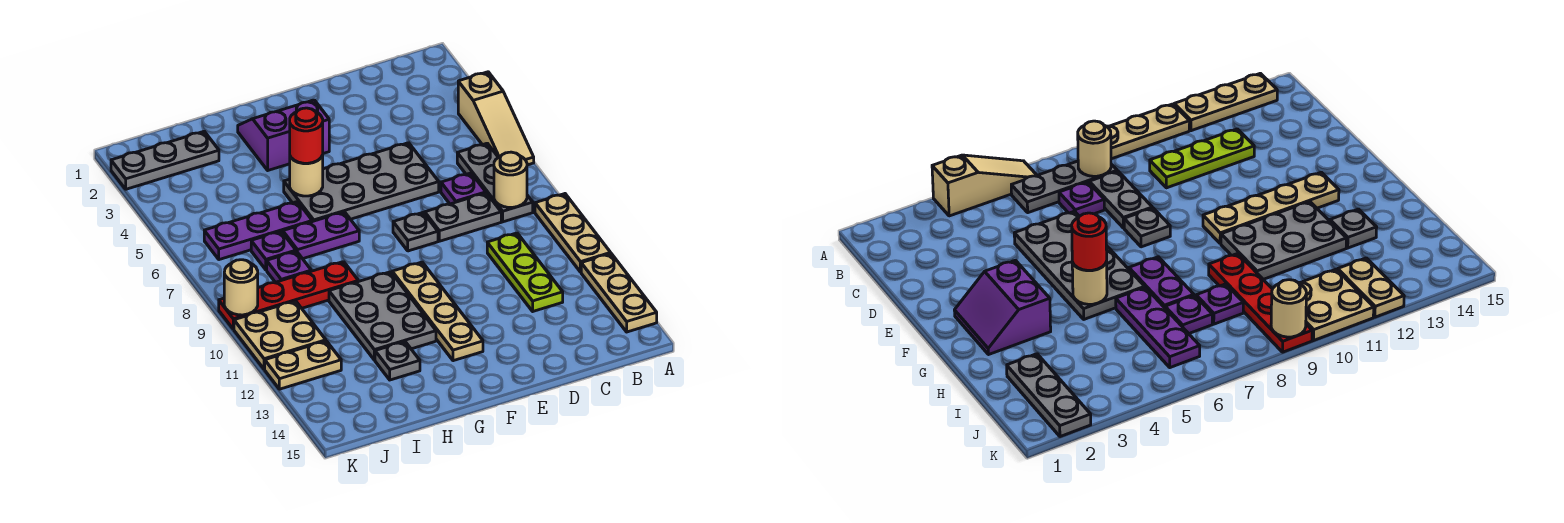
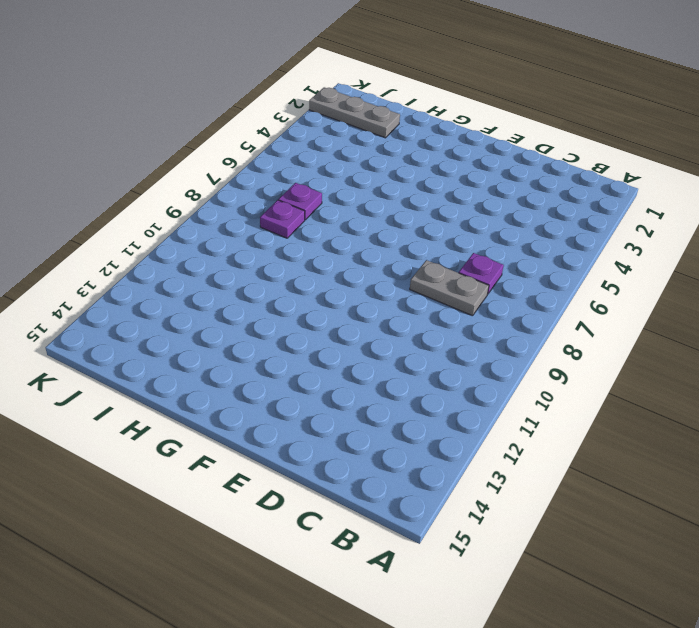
none -> tan 1x3 slope [458,72,534,165]
none -> tan 1x3 plate [535,194,611,272]
none -> tan 1x3 plate [581,254,657,332]

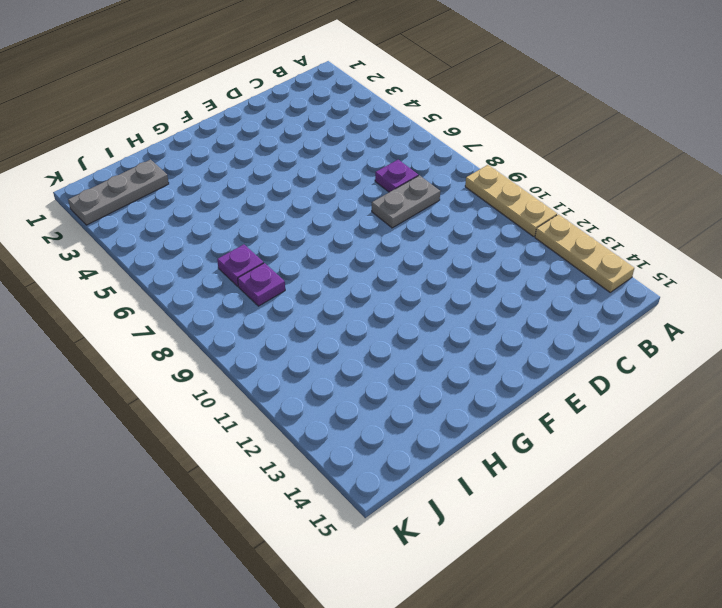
none -> tan 1x3 slope [458,72,534,165]
none -> grey 1x3 plate [457,143,533,222]
none -> lime 1x3 plate [487,233,563,311]

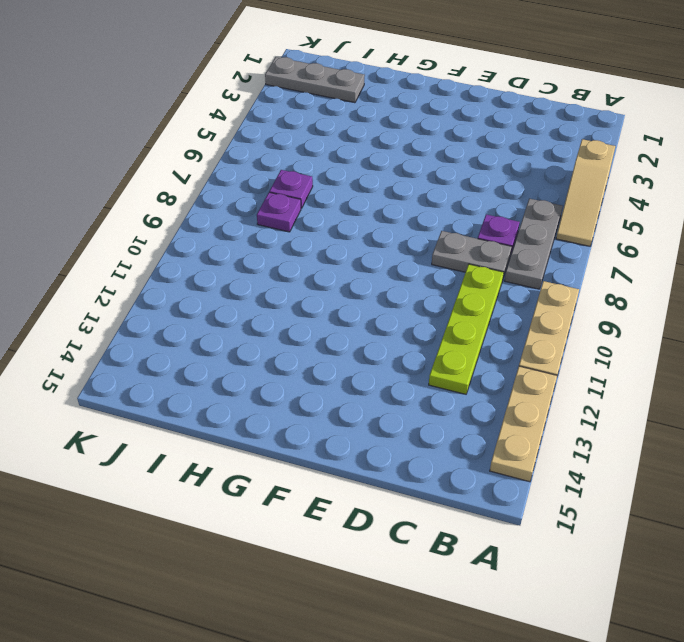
lime 1x4 plate [429,264,504,394] -> lime 1x3 plate [487,233,563,311]
none -> grey 2x4 plate [284,143,439,222]
none -> grey 1x1 plate [393,213,438,251]
none -> purple 2x2 slope [238,100,329,170]

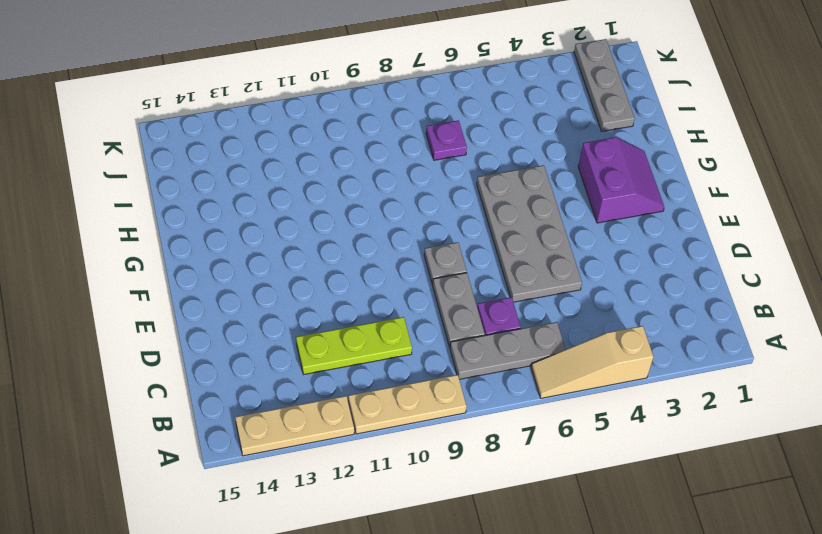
none -> tan 1x4 plate [392,262,483,361]
none -> purple 1x2 plate [283,212,359,259]
none -> grey 2x3 plate [329,272,436,360]

